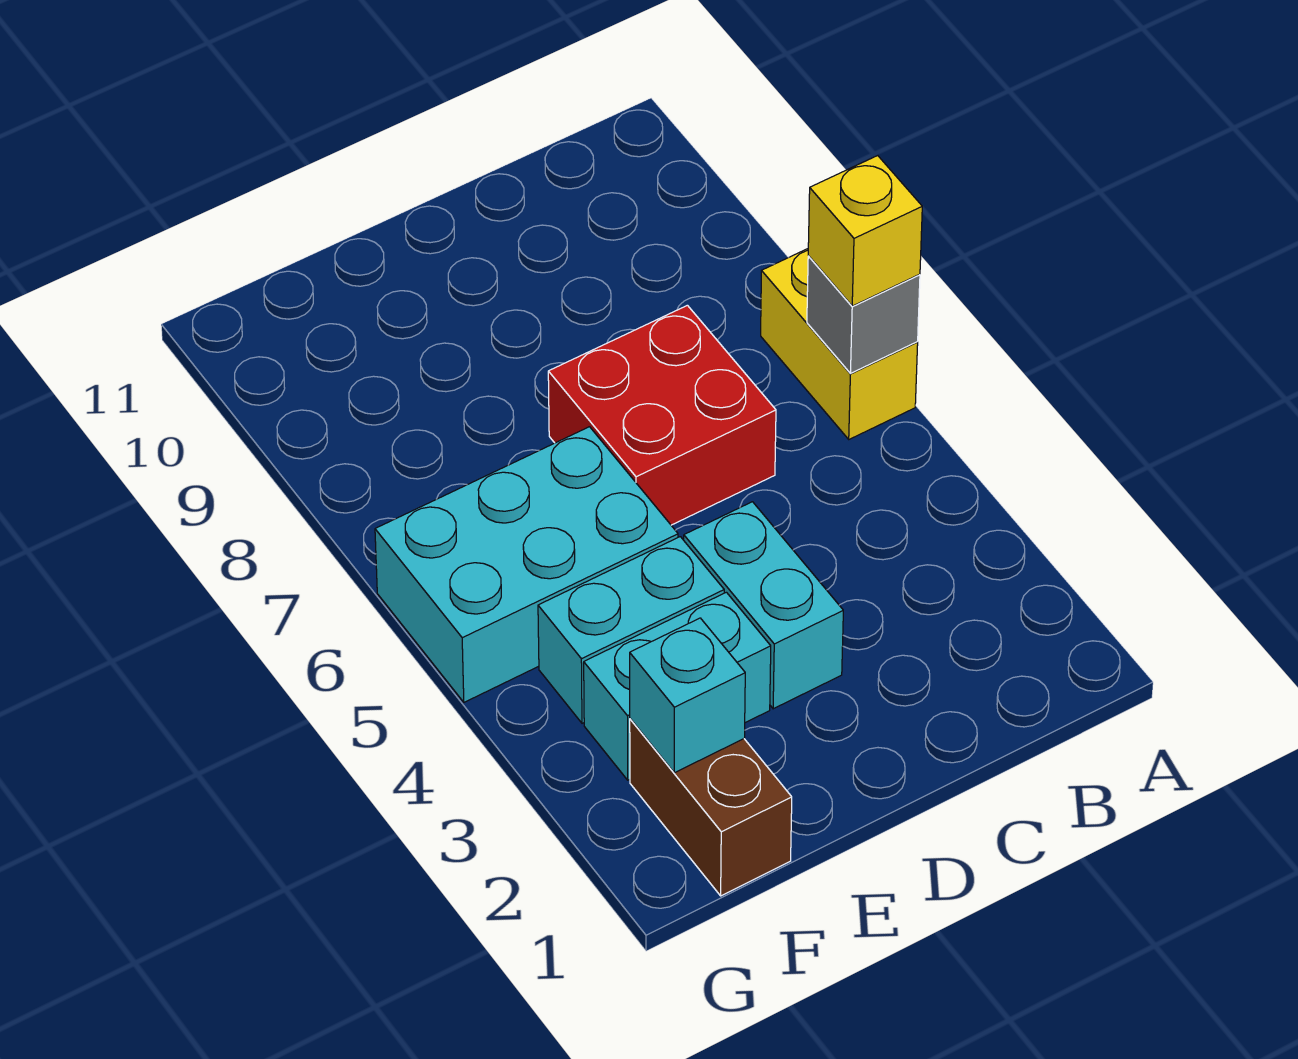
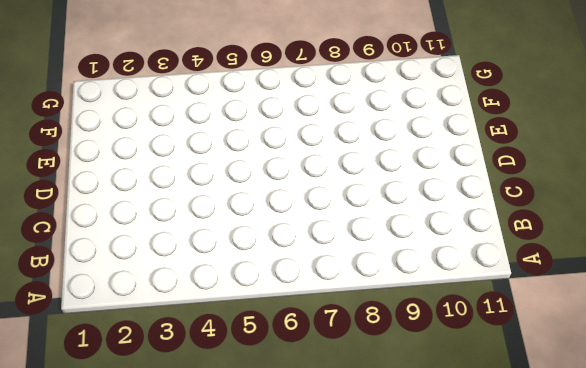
none -> yellow 1x2 brick [761,249,918,439]
none -> red 2x2 brick [548,305,776,525]

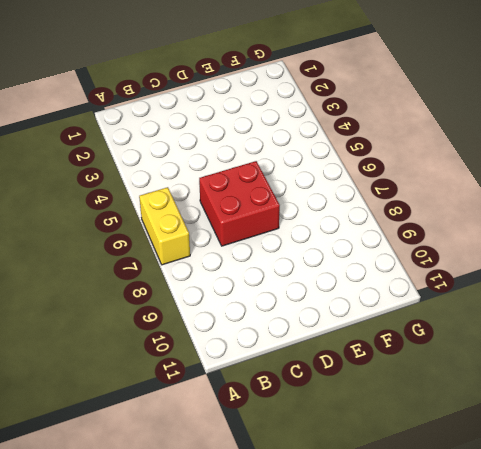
none -> cyan 1x2 brick [684,502,843,709]
none -> cyan 1x2 brick [584,592,771,780]

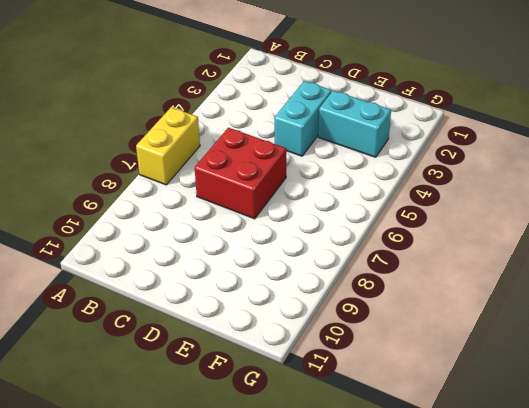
none -> cyan 1x2 brick [538,537,724,723]
none -> cyan 2x3 brick [375,427,678,702]

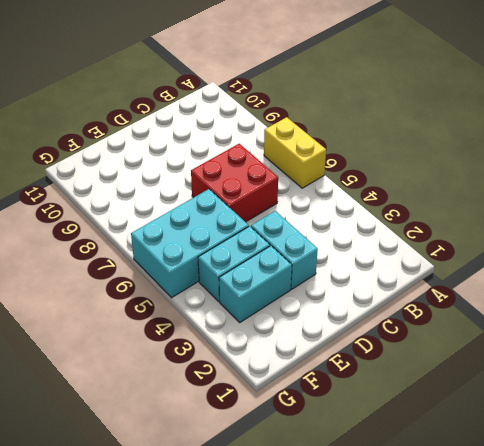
none -> brown 1x2 brick [630,719,792,896]
none -> grey 1x1 brick [807,256,920,373]

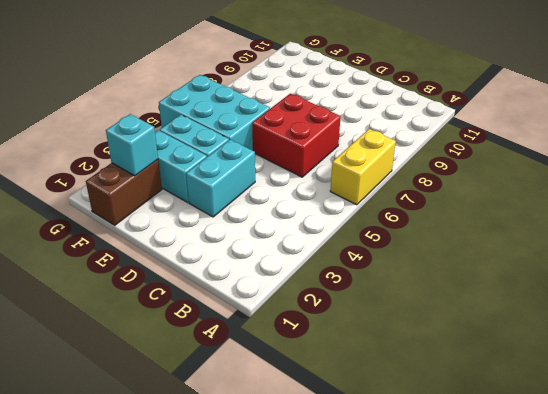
none -> grey 1x1 brick [807,256,920,373]
none -> yellow 1x1 brick [808,156,922,306]

